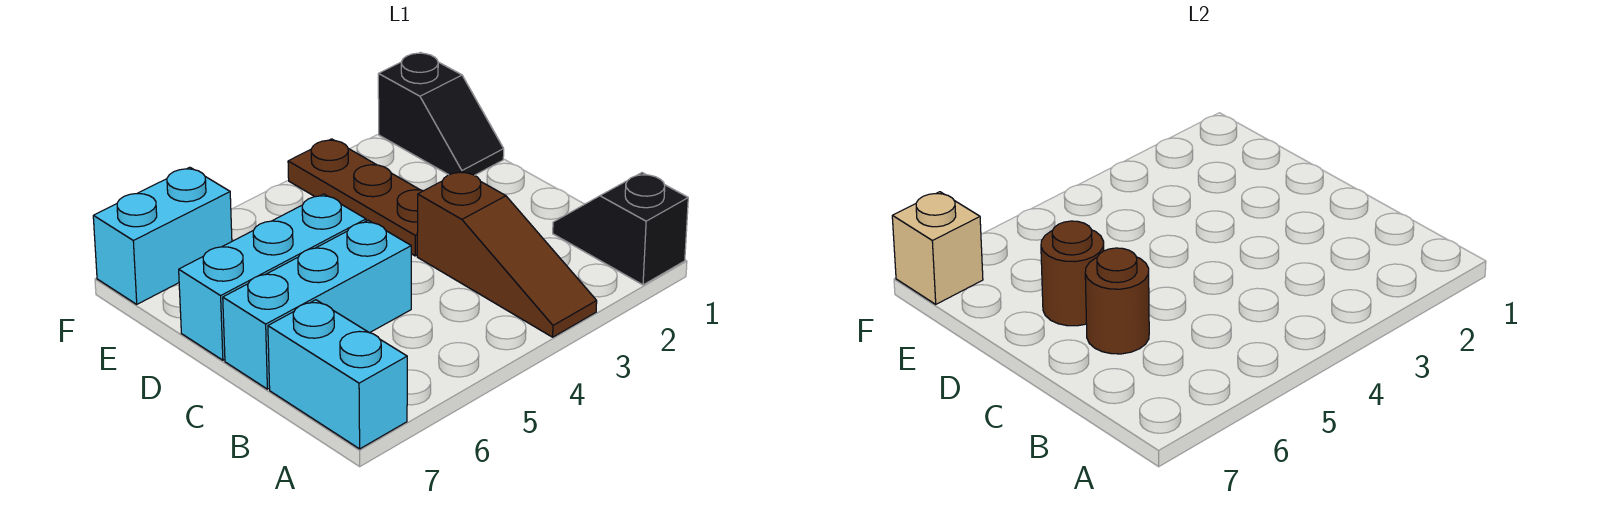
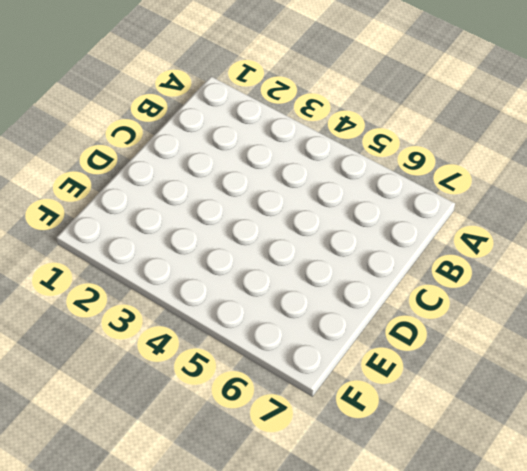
none -> black 1x2 slope [553,173,688,285]
none -> brown 1x3 slope [417,171,597,337]

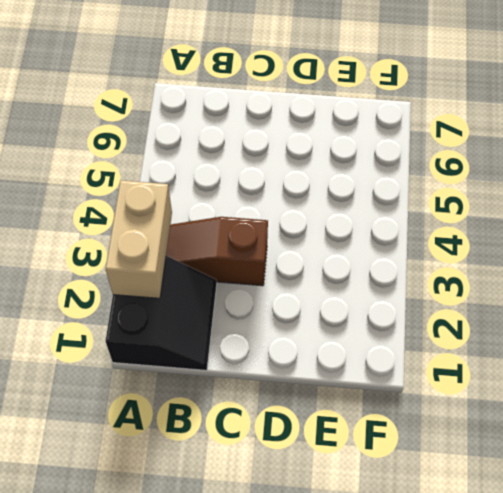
black 2x2 slope [105,256,217,370] -> black 1x2 slope [553,173,688,285]
tan 1x2 brick [106,180,172,298] -> none
none -> cyan 1x2 brick [268,300,407,449]
none -> cyan 1x3 brick [223,220,411,389]

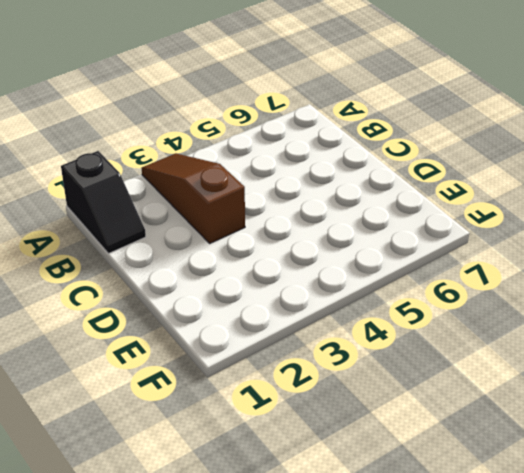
none -> cyan 1x2 brick [268,300,407,449]
none -> cyan 1x3 brick [223,220,411,389]

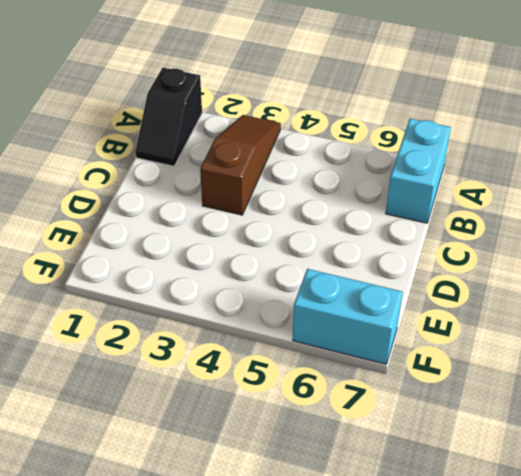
none -> cyan 1x3 brick [223,220,411,389]
none -> brown 1x3 plate [288,139,423,256]

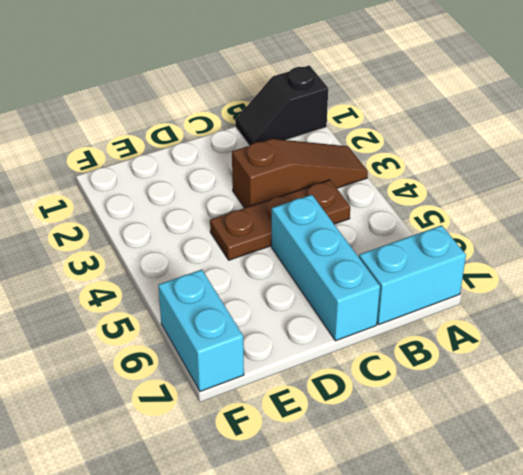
brown 1x3 plate [210,180,350,260] -> brown 1x3 plate moved to [288,139,423,256]
none -> cyan 1x3 brick [179,194,366,360]
none -> black 1x2 slope [378,53,504,175]

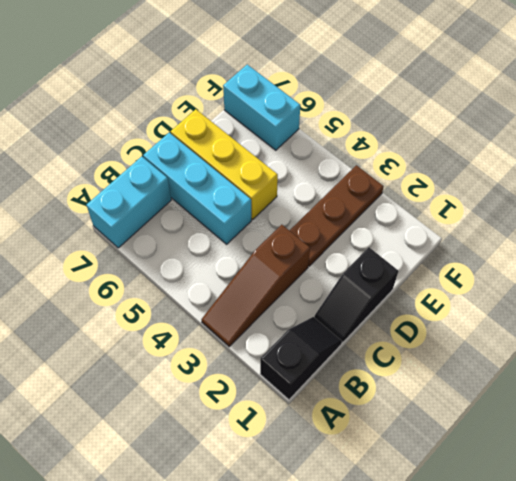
black 1x2 slope [314,247,399,343] -> black 1x2 slope moved to [378,53,504,175]
yellow 1x3 brick [171,109,278,219] -> cyan 1x3 brick [179,194,366,360]
none -> brown 1x1 round brick [1085,248,1149,354]
none -> brown 1x1 round brick [1041,221,1104,326]

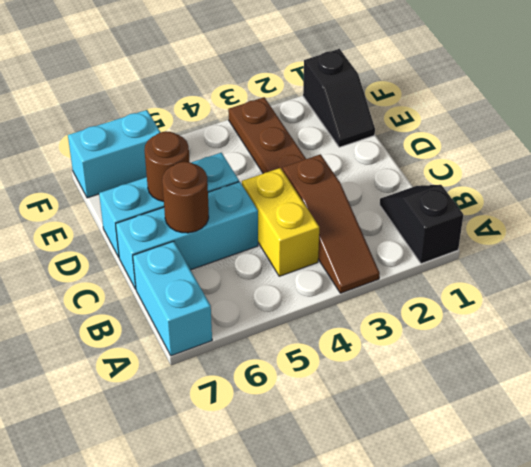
yellow 1x2 brick [242,168,319,276] -> none
none -> tan 1x1 brick [892,192,983,304]

